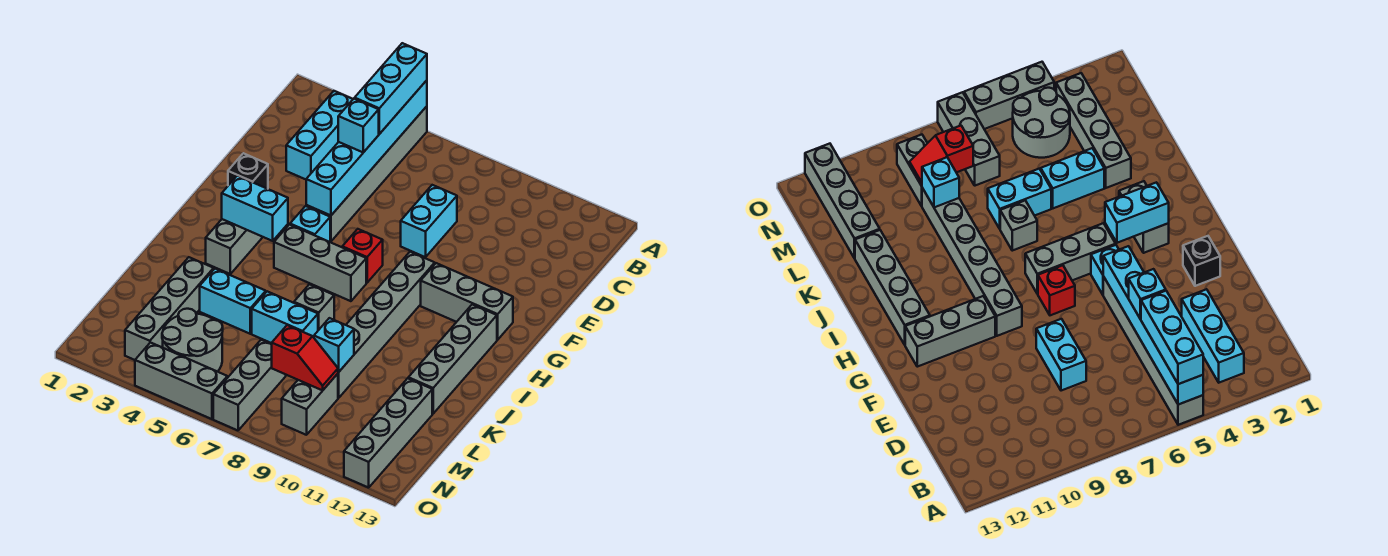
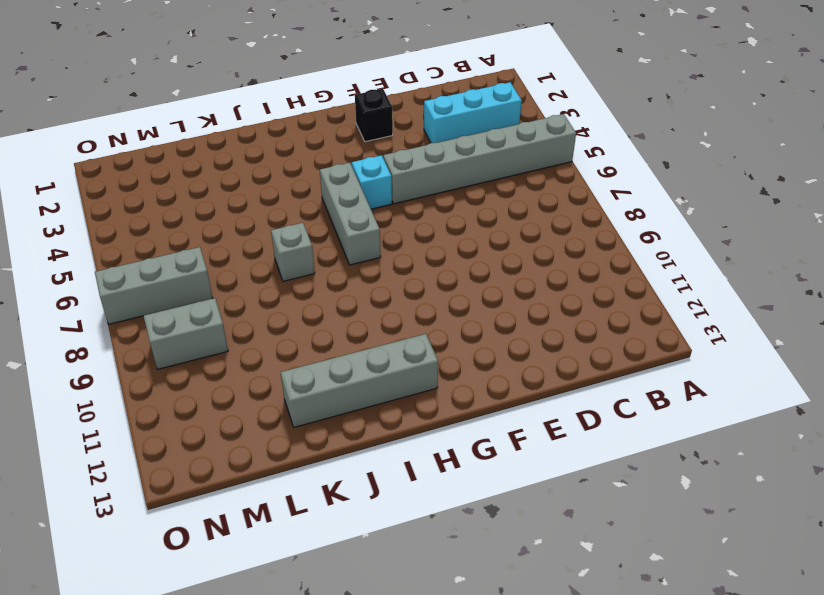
none -> cyan 1x2 brick [401,185,457,257]
none -> red 1x1 brick [342,229,383,283]
none -> grey 1x6 brick [338,252,435,398]

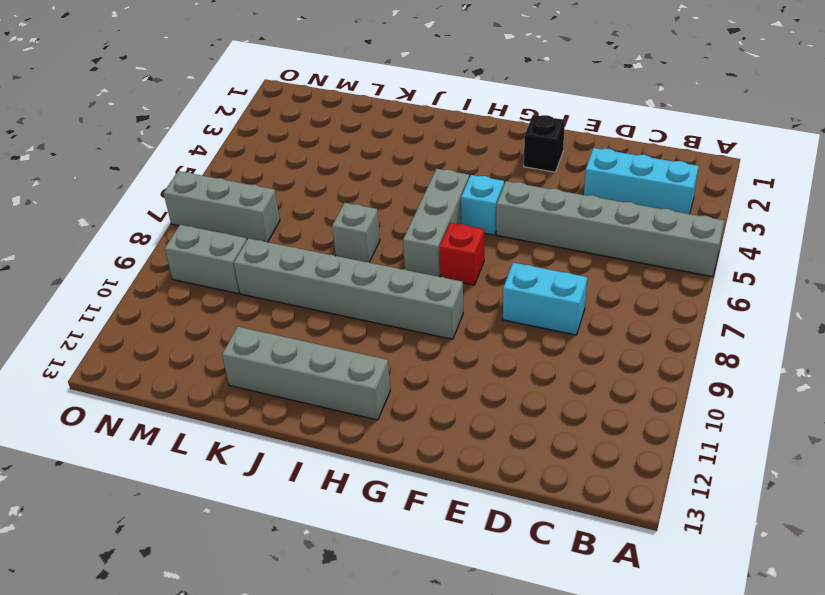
none -> grey 1x3 brick [421,263,513,340]
none -> grey 1x2 brick [206,219,262,274]
none -> grey 1x4 brick [125,257,214,360]

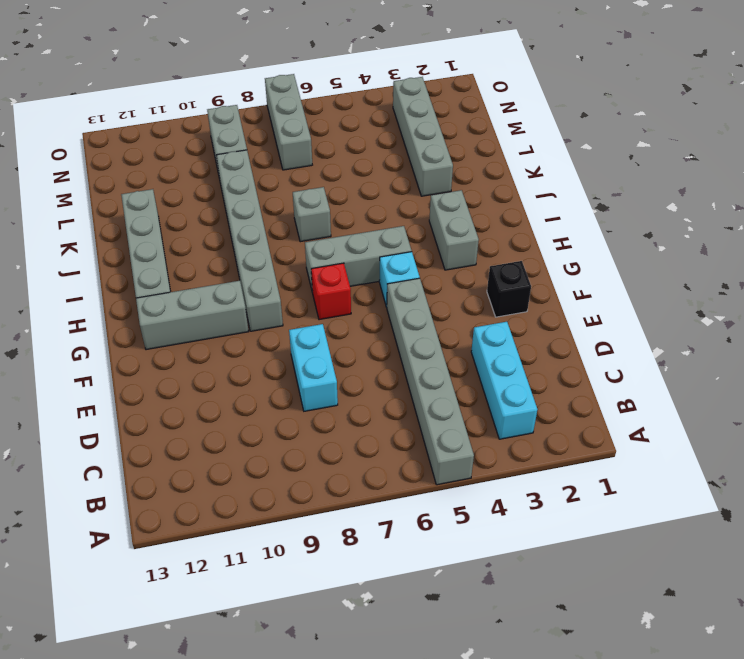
none -> cyan 1x2 brick [200,269,266,334]
none -> cyan 1x2 brick [252,291,318,343]
none -> grey 1x4 brick [344,378,432,488]

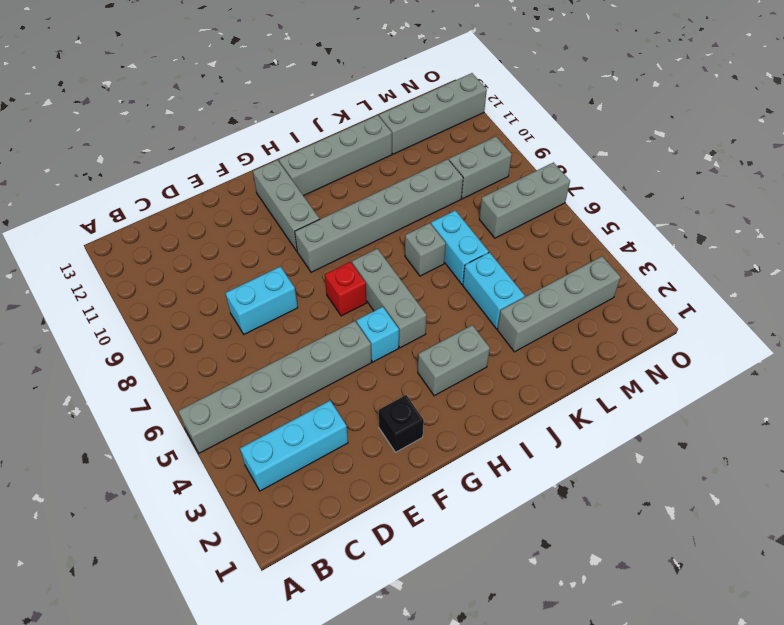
none -> grey 2x2 round brick [162,309,223,372]
none -> grey 1x3 brick [135,343,227,419]
none -> cyan 1x6 brick [306,80,427,216]

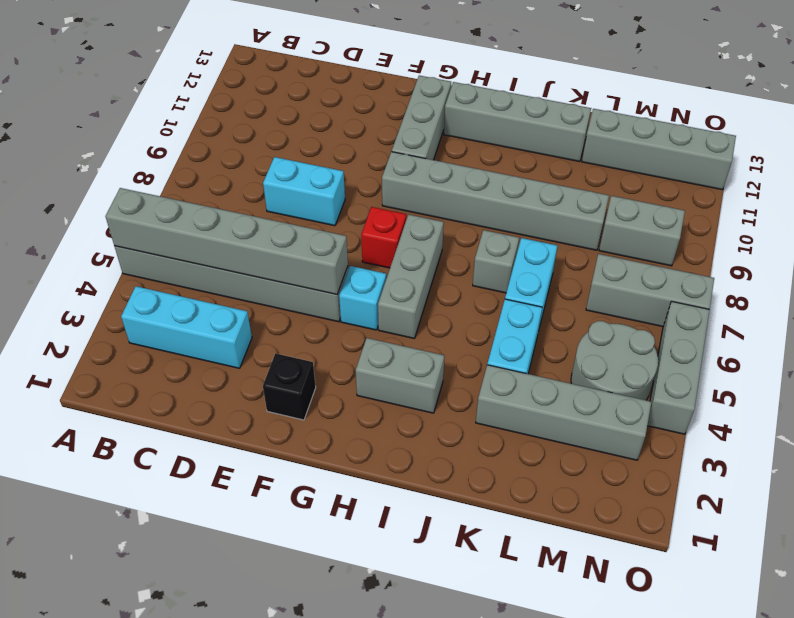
grey 1x6 brick [106,188,348,294] -> cyan 1x6 brick [306,80,427,216]
none -> cyan 1x2 brick [222,176,288,241]
none -> cyan 1x1 brick [314,318,354,372]
none -> red 1x2 slope [272,325,338,390]

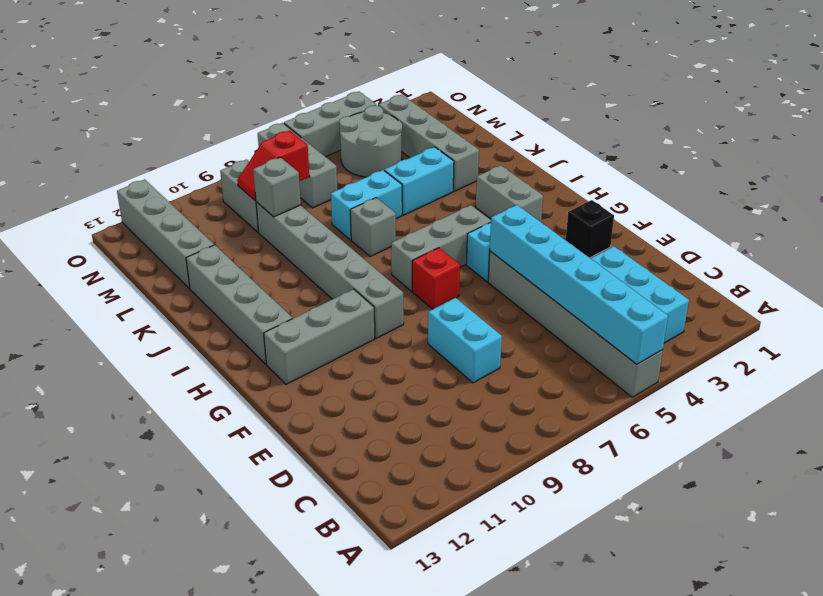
grey 1x1 brick [253,157,301,217] -> cyan 1x1 brick [314,318,354,372]
none -> cyan 1x2 brick [222,176,288,241]
none -> cyan 1x3 brick [355,43,427,134]
none -> cyan 1x1 brick [338,99,379,152]

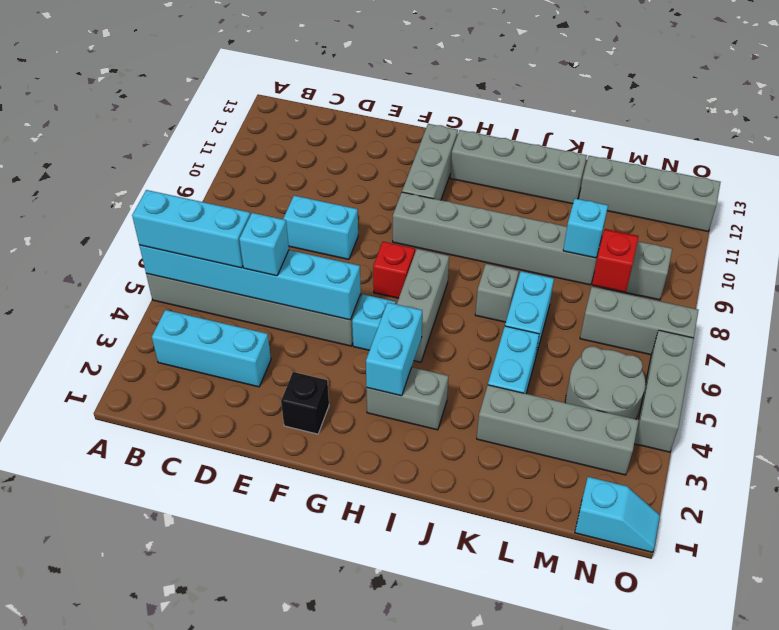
cyan 1x2 slope [575,477,660,552] -> none

